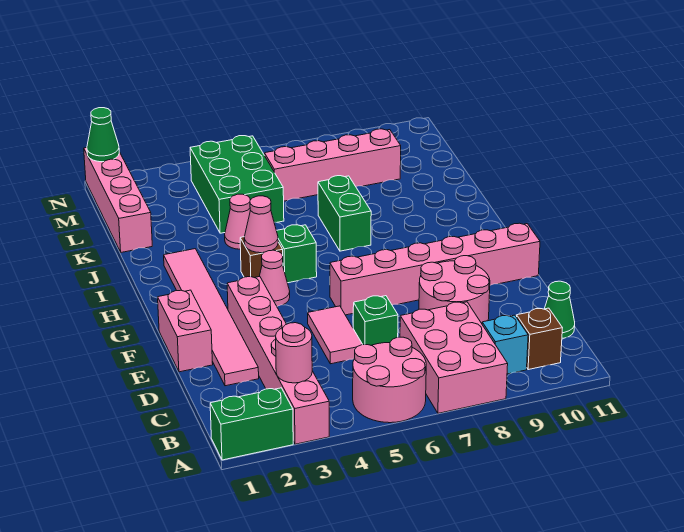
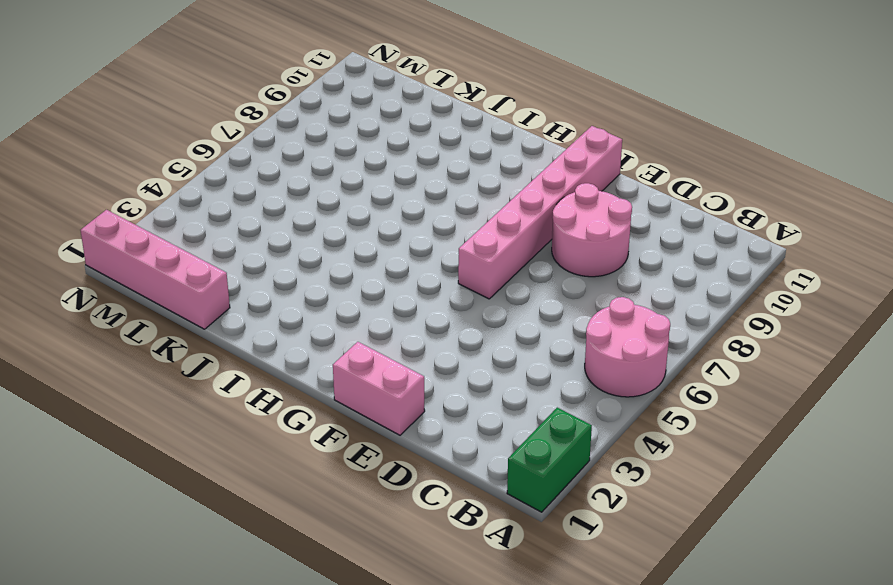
none -> pink 1x6 brick [227,276,329,444]
none -> pink 2x3 brick [400,302,508,413]
none -> cyan 1x1 brick [482,315,528,374]

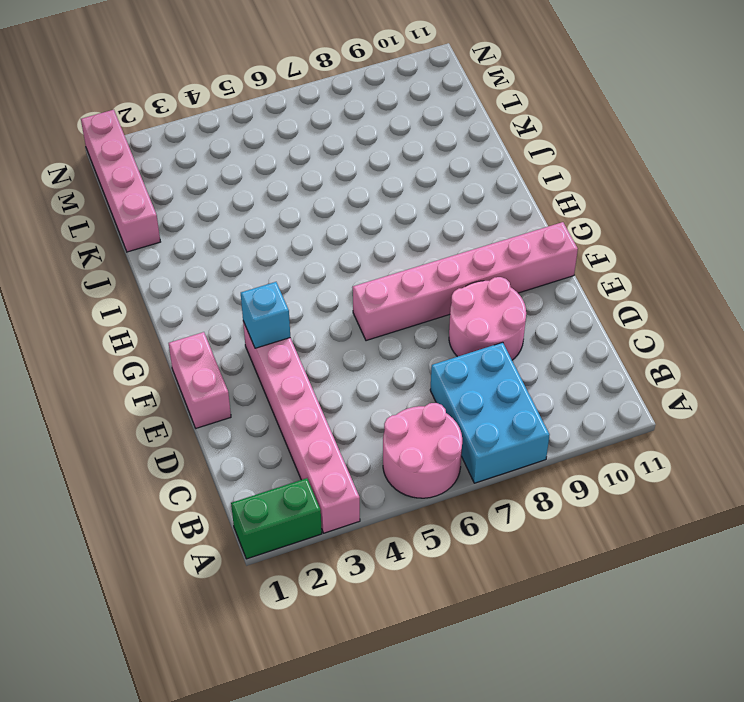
cyan 2x3 brick [430,342,549,483] -> pink 2x3 brick [400,302,508,413]
cyan 1x1 brick [241,282,290,348] -> cyan 1x1 brick moved to [482,315,528,374]
none -> brown 1x1 brick [517,308,562,370]
none -> green 1x1 cone [545,281,575,338]
none -> pink 1x6 tile [164,249,259,386]

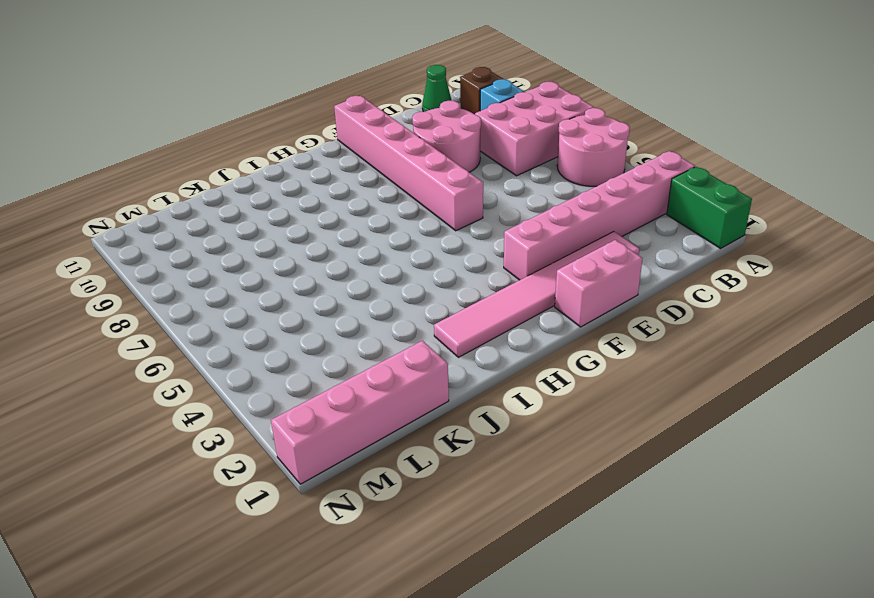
none -> pink 1x2 tile [308,306,363,364]
none -> green 1x1 brick [353,296,398,345]
none -> pink 1x1 cone [260,250,290,306]

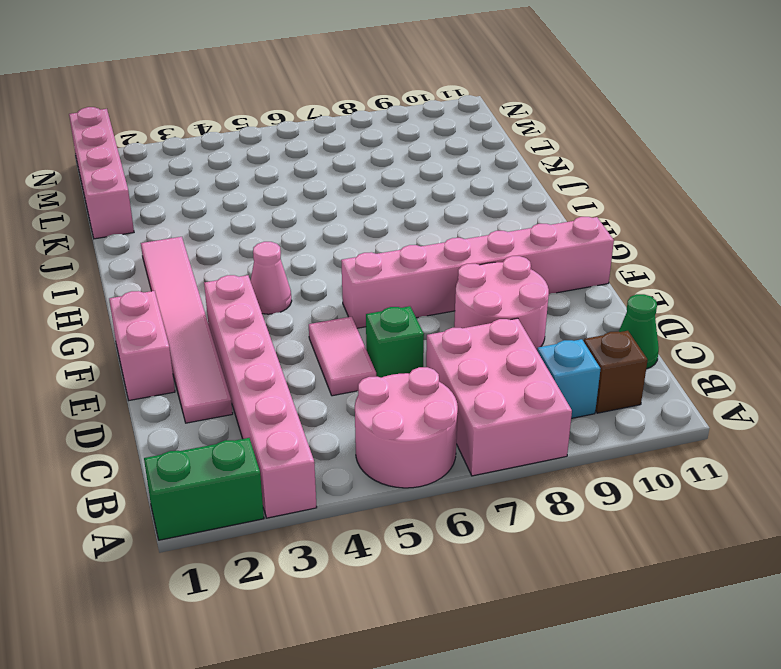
none -> brown 1x1 brick [240,237,283,278]
none -> green 1x1 brick [276,225,317,283]
none -> green 1x2 brick [318,176,371,251]

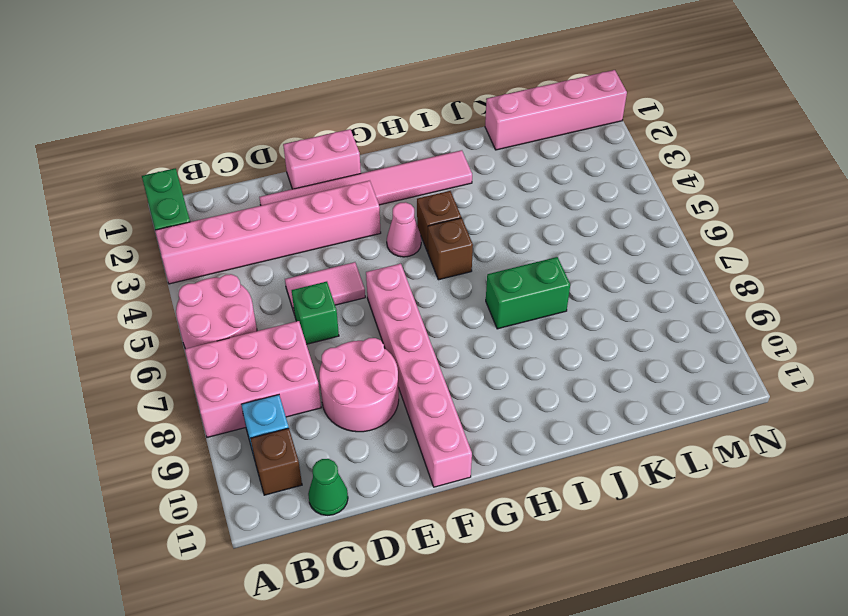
brown 1x1 brick [428,218,473,280] -> green 1x1 brick [276,225,317,283]
none -> pink 1x1 cone [225,194,250,249]
none -> green 2x3 brick [190,136,284,233]
none -> pink 1x4 brick [265,129,401,201]

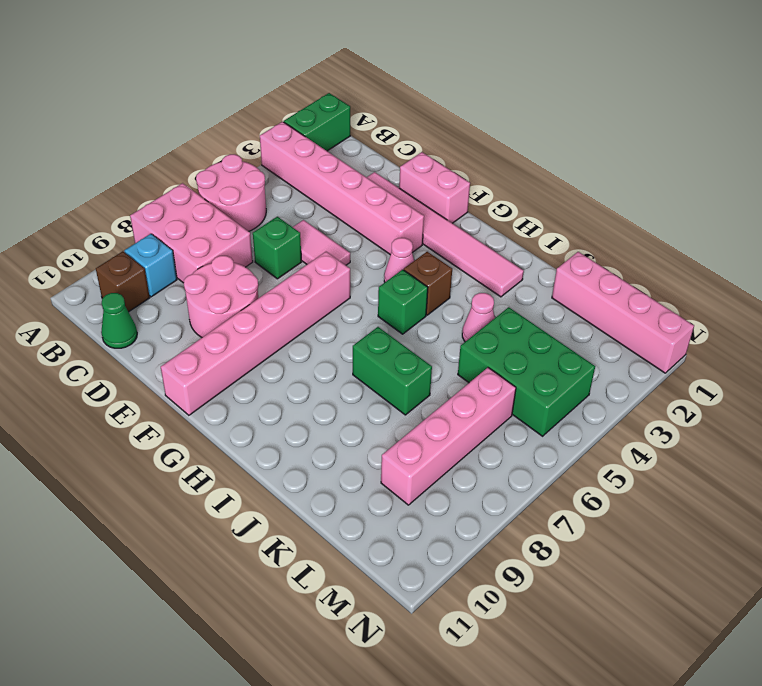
none -> pink 1x1 round brick [276,323,312,383]
none -> pink 1x1 cone [244,196,278,253]
none -> green 1x1 cone [87,108,119,162]

